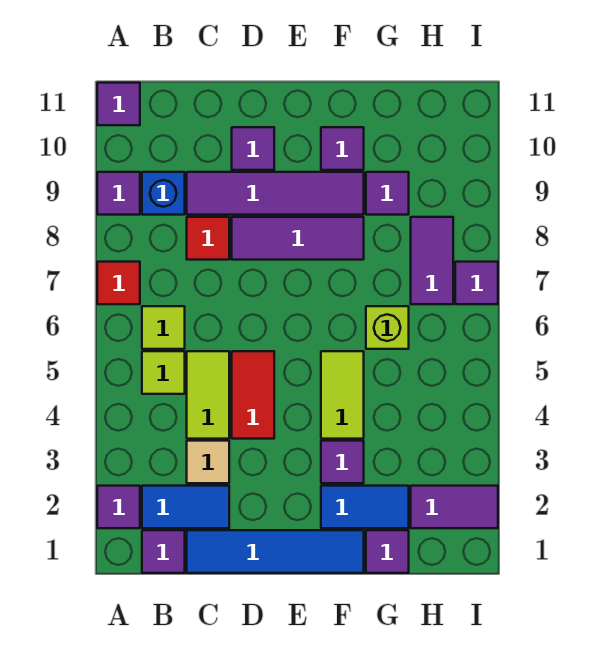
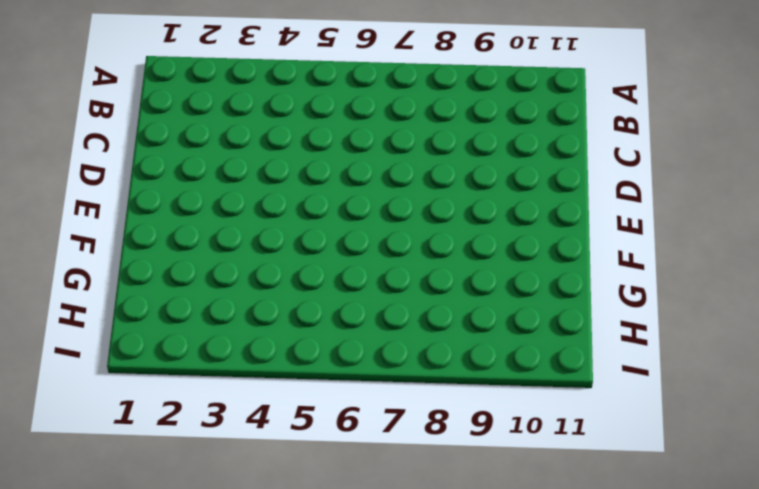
none -> purple 1x1 tile [97,486,140,528]
none -> red 1x1 tile [97,262,140,304]
none -> purple 1x1 tile [97,172,140,215]

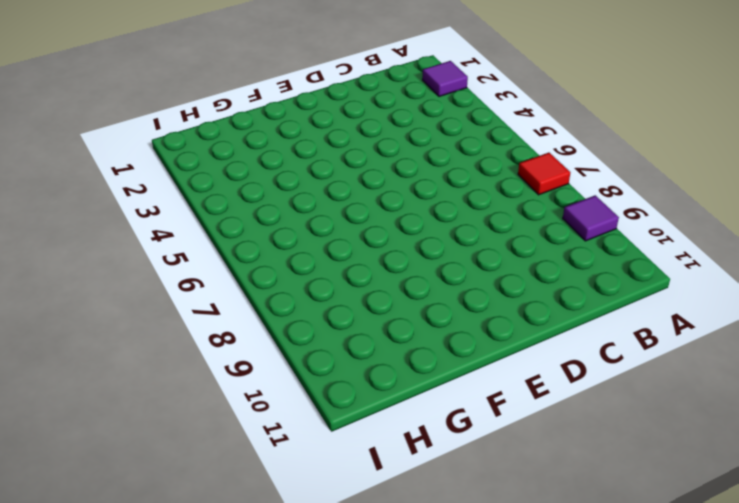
none -> purple 1x1 tile [97,83,140,125]
none -> purple 1x1 tile [142,530,185,573]
none -> blue 1x2 tile [142,486,229,528]

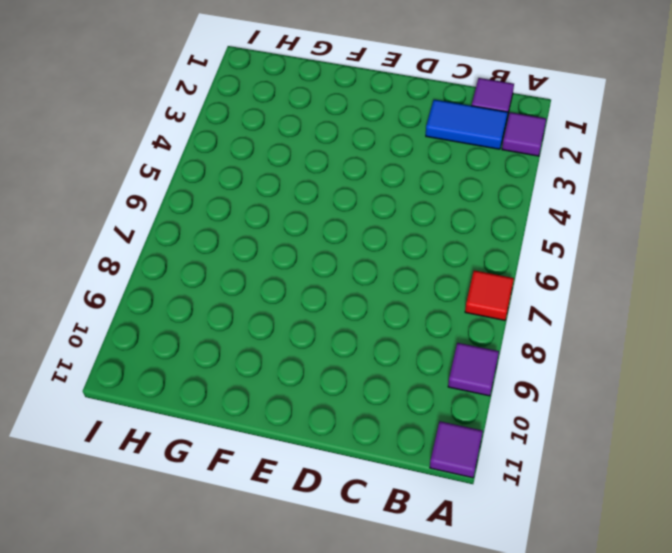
none -> lime 1x1 tile [142,351,185,394]
none -> lime 1x1 tile [142,306,185,349]
none -> blue 1x1 brick [142,172,185,215]

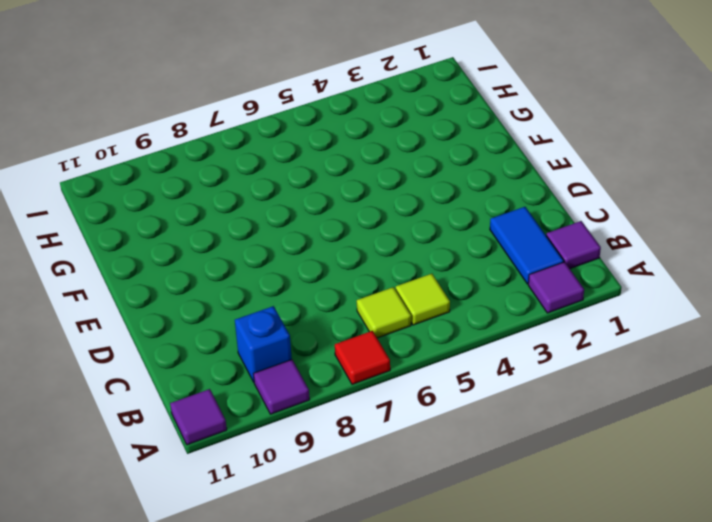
none -> blue 1x4 tile [187,530,364,573]
none -> tan 1x1 tile [187,441,229,483]
none -> lime 1x2 tile [187,351,229,439]

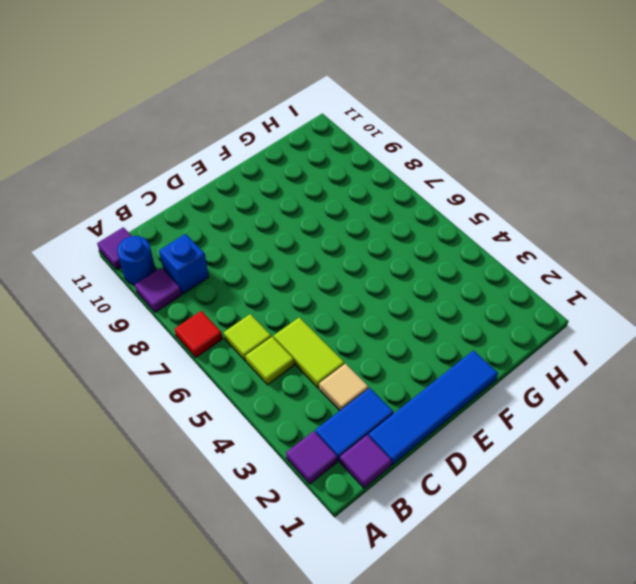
blue 1x1 round brick [117,236,156,285] -> none
none -> red 1x1 tile [187,217,229,260]
none -> purple 1x4 tile [187,172,364,215]
none -> red 1x2 tile [232,351,274,439]

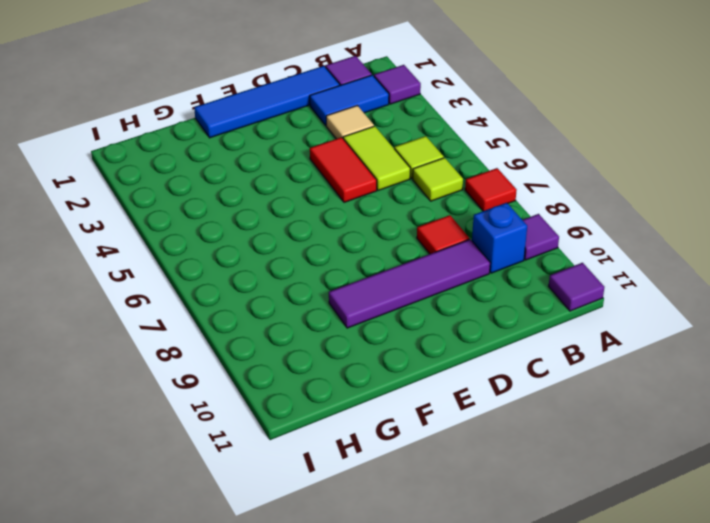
none -> purple 1x3 tile [232,217,364,260]
none -> purple 1x1 tile [232,127,274,170]
none -> blue 1x2 tile [321,486,409,528]

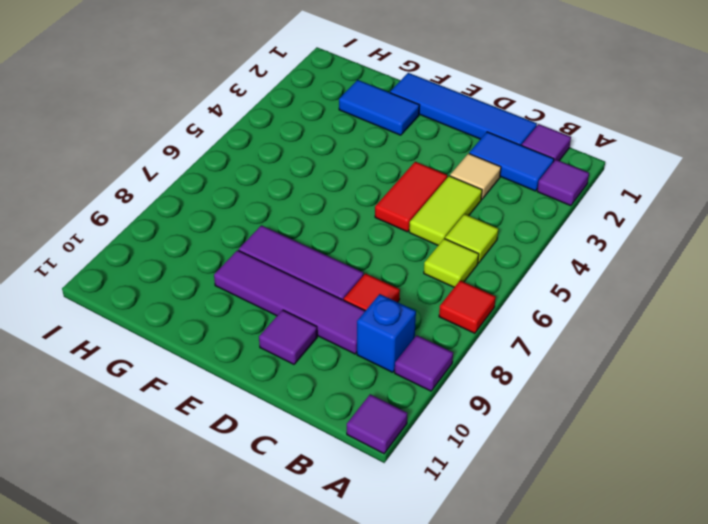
none -> purple 1x1 tile [321,441,364,483]
none -> lime 1x2 tile [321,351,364,439]
none -> purple 1x1 tile [321,127,364,170]

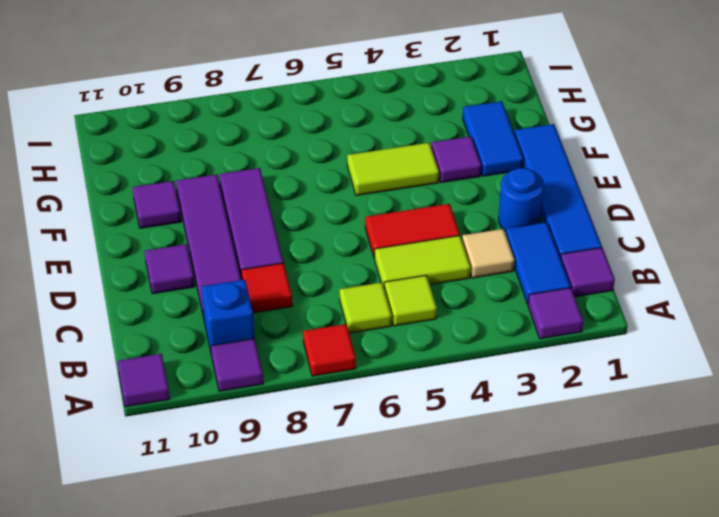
blue 1x1 round brick [499,168,544,231] -> none
none -> purple 1x1 tile [366,530,409,573]
none -> lime 1x1 brick [366,306,409,349]
none -> purple 1x1 tile [366,172,409,215]

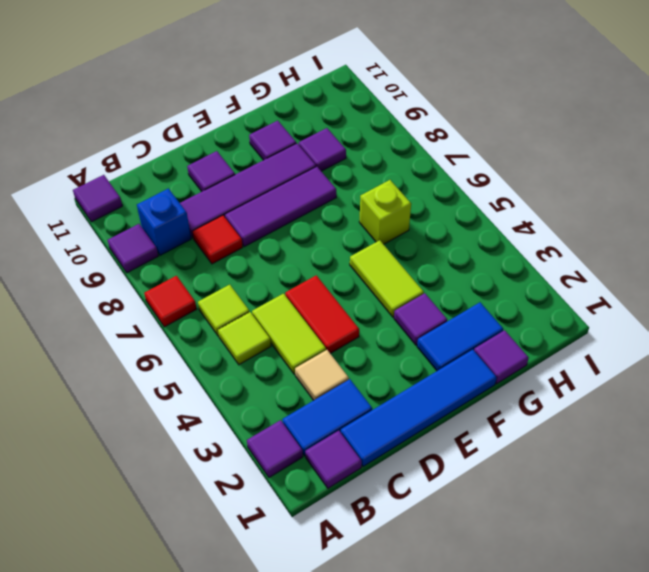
none -> purple 1x2 tile [411,486,498,528]
none -> purple 1x2 tile [411,217,453,304]
none -> purple 1x1 tile [455,262,498,304]

